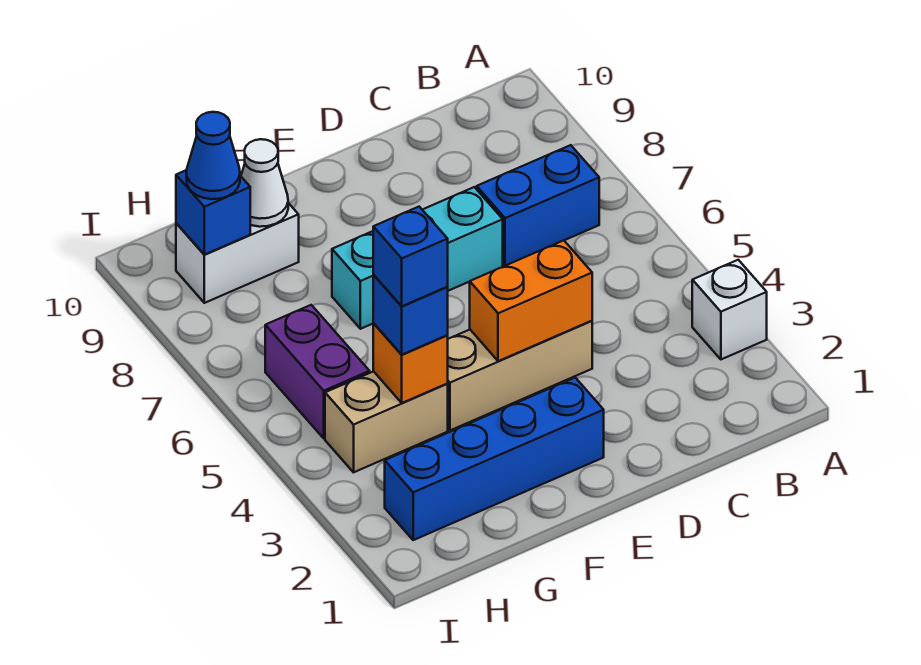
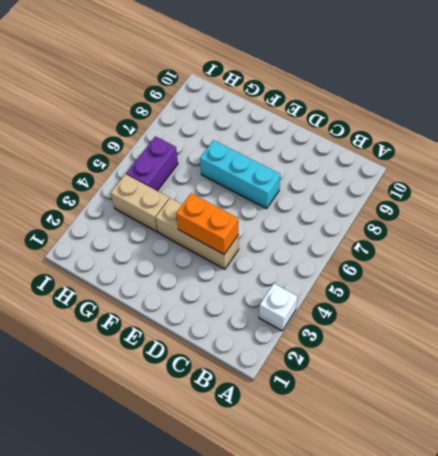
none -> blue 1x2 brick [477,145,599,266]
none -> blue 1x4 brick [385,378,604,540]
none -> white 1x2 brick [176,203,299,303]

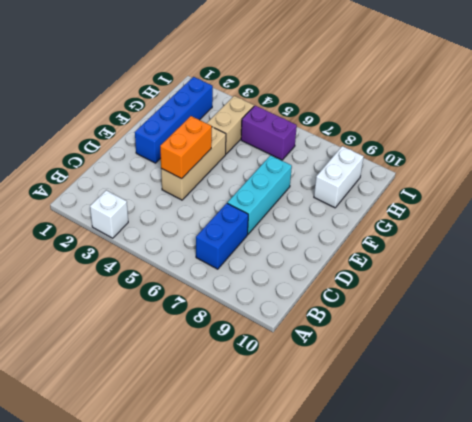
none -> orange 1x1 brick [373,323,448,403]
none -> white 1x1 cone [241,139,288,227]
none -> blue 1x1 brick [176,170,250,255]

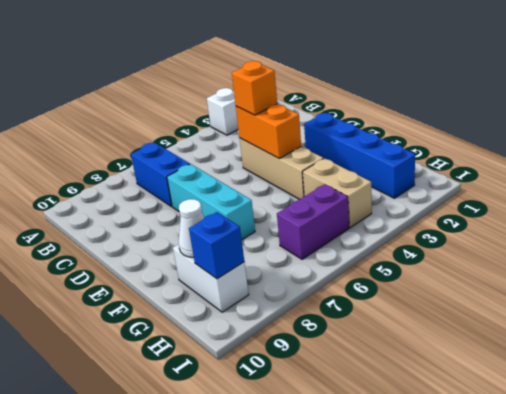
orange 1x1 brick [232,61,277,115] -> orange 1x1 brick moved to [373,323,448,403]
none -> blue 1x1 brick [373,275,448,355]
none -> blue 1x1 cone [186,112,240,199]
none -> blue 1x1 brick [373,207,448,306]

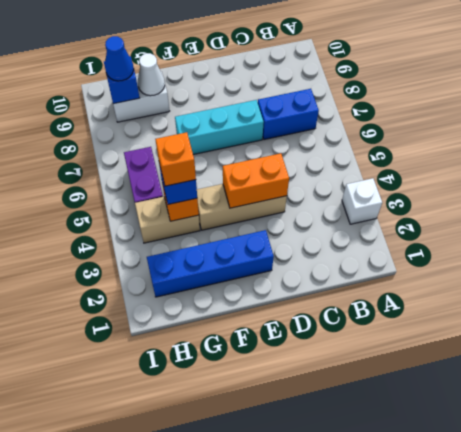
orange 1x1 brick [155,132,196,186] -> blue 1x1 brick [373,207,448,306]

